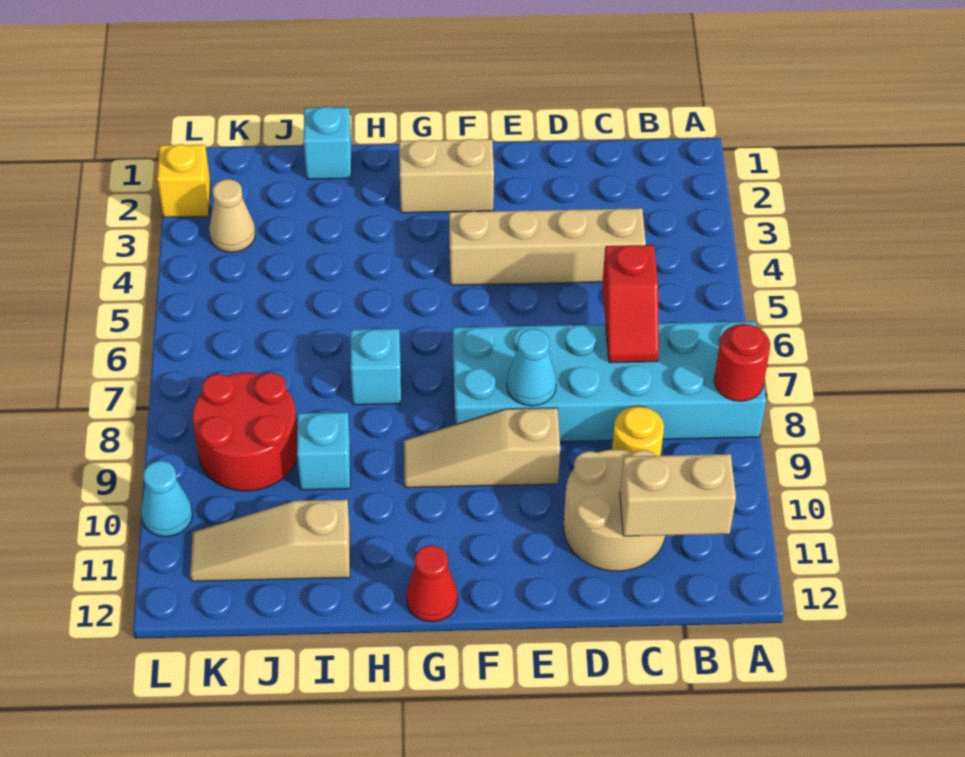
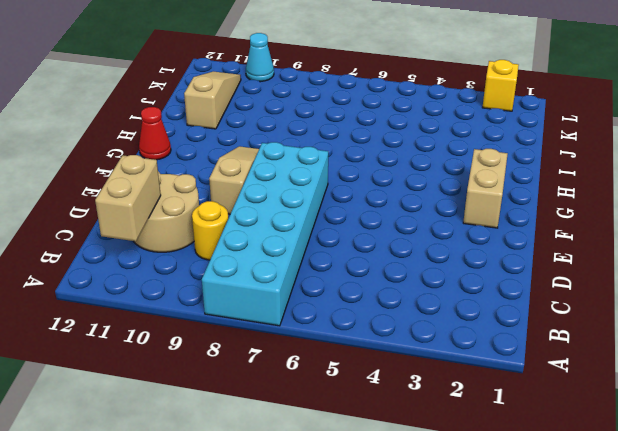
none -> tan 1x4 brick [449,208,646,285]
none -> cyan 1x1 brick [351,329,401,405]
none -> cyan 1x1 brick [304,107,351,179]

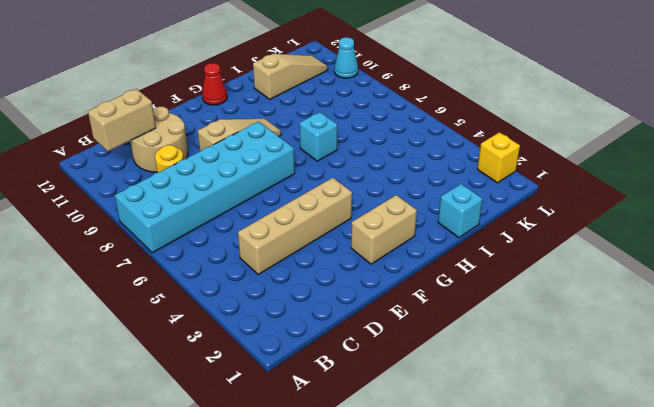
none -> cyan 1x1 brick [297,412,350,490]
none -> red 2x2 round brick [193,373,297,491]
none -> tan 1x1 cone [209,179,255,252]

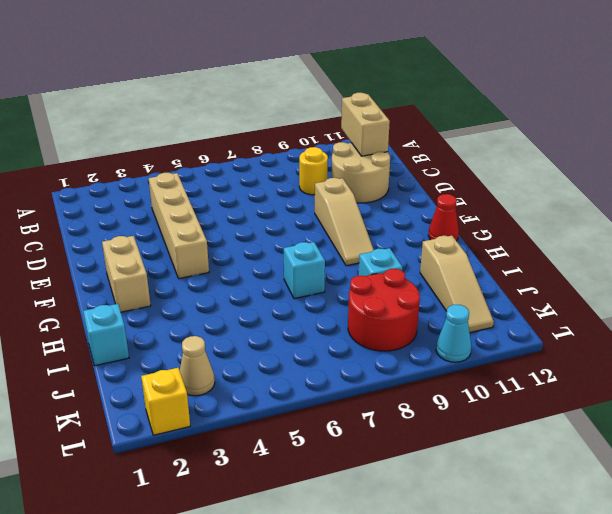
none -> cyan 2x6 brick [453,321,766,442]
none -> red 1x1 round brick [714,324,770,401]
none -> red 1x2 slope [602,245,659,363]

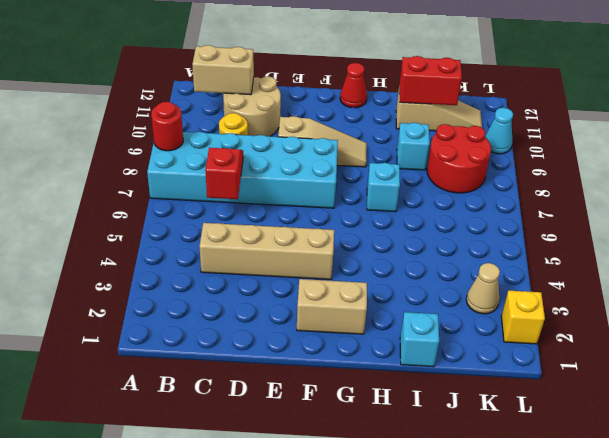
red 1x2 brick [399,56,462,105] -> none
none -> cyan 1x1 cone [507,329,557,406]

